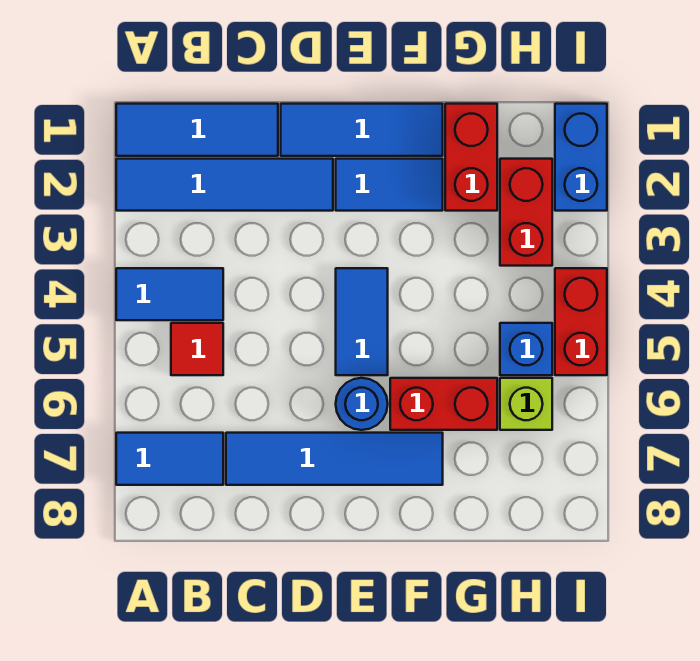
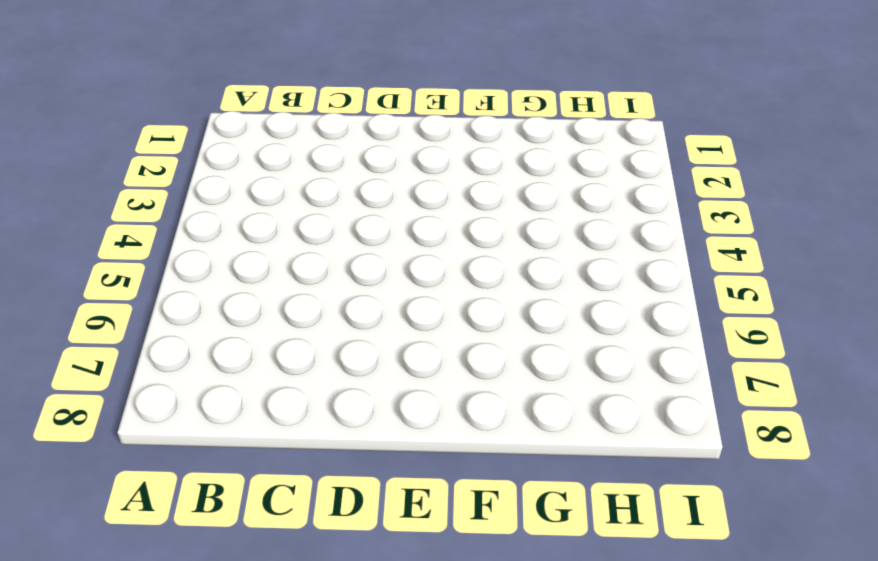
none -> blue 1x3 tile [116,104,278,156]
none -> blue 1x4 tile [116,159,333,211]
none -> blue 1x2 tile [116,268,223,320]

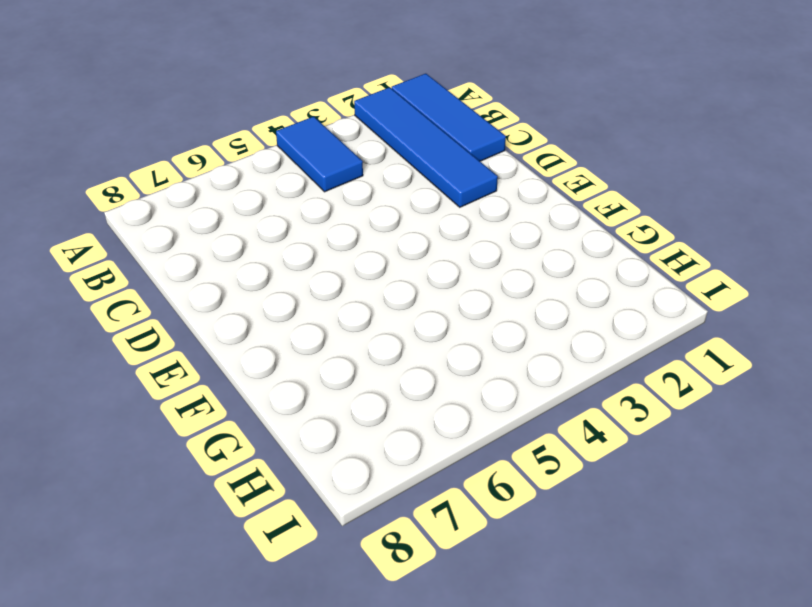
none -> blue 1x2 tile [116,433,223,485]
none -> red 1x1 tile [171,323,223,375]
none -> blue 1x4 tile [226,433,443,485]

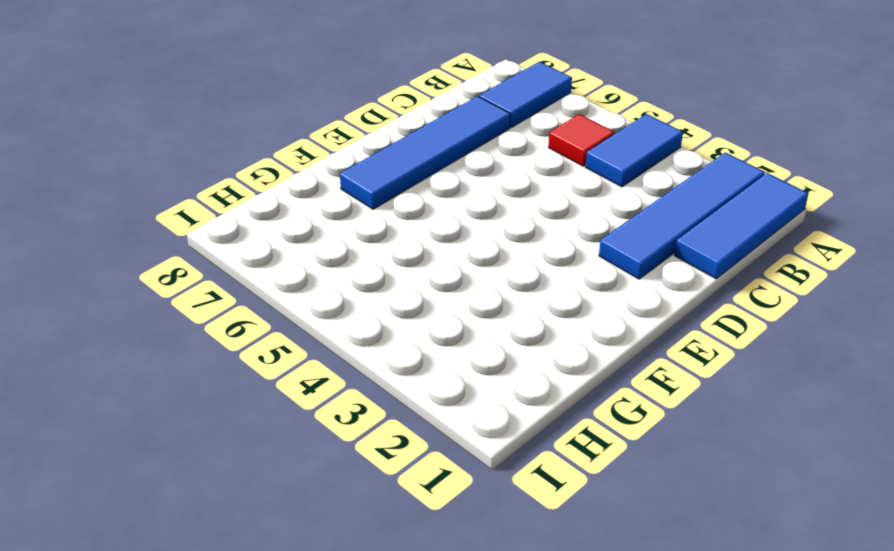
none -> blue 1x3 tile [281,104,443,156]
none -> blue 1x2 tile [336,159,443,211]
none -> blue 1x2 tile [336,268,388,375]

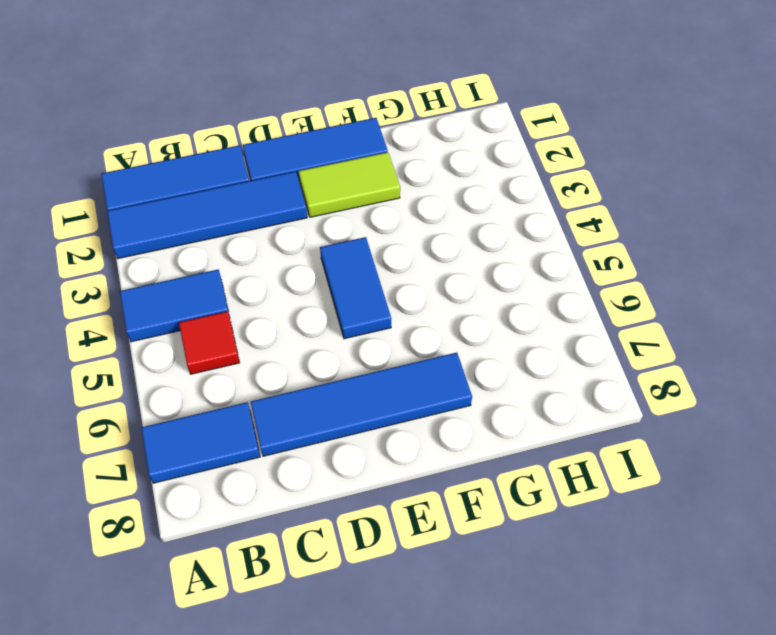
lime 1x2 tile [298,152,400,217] -> blue 1x2 tile [336,159,443,211]
none -> blue 1x1 round brick [336,378,388,430]
none -> red 1x2 brick [390,378,497,430]
none -> red 1x2 brick [445,104,497,211]

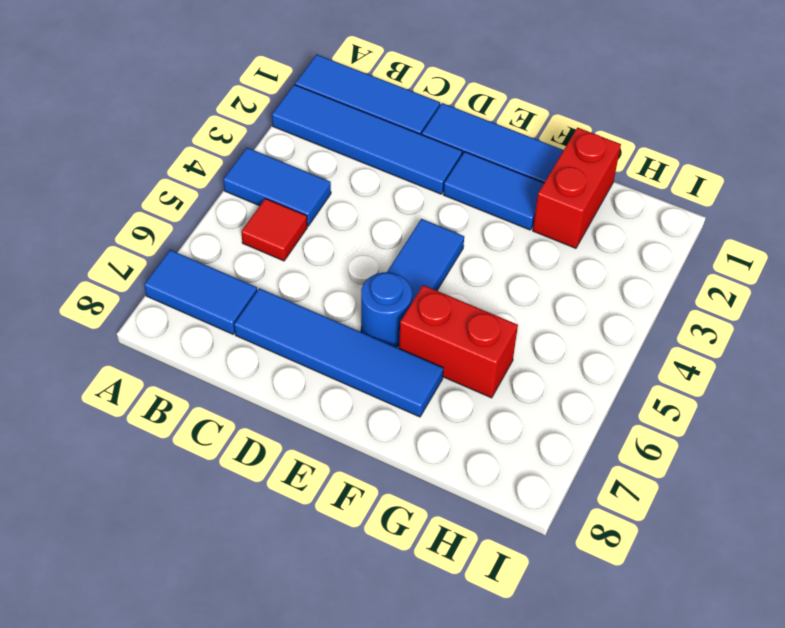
none -> red 1x2 brick [500,159,552,266]
none -> blue 1x1 brick [500,323,552,375]
none -> lime 1x1 brick [500,378,552,430]

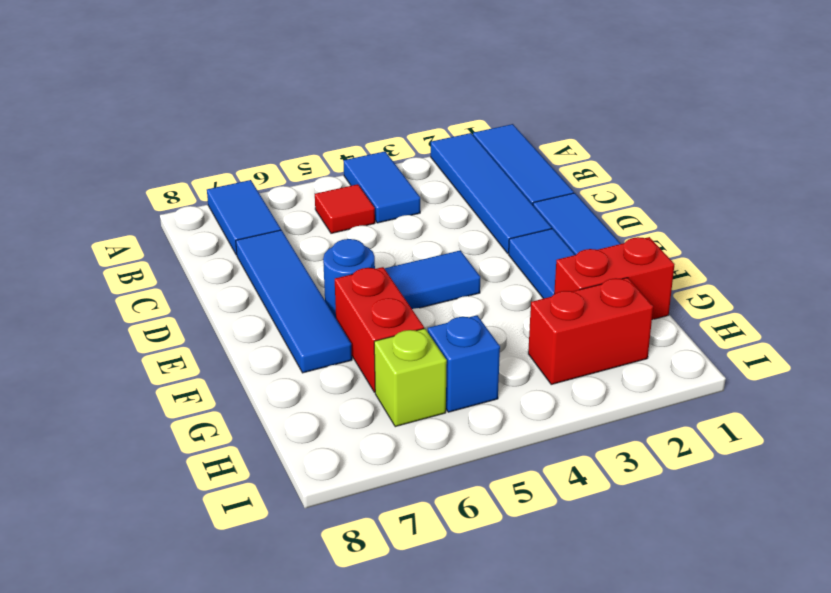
none -> blue 1x2 brick [555,104,607,211]
none -> red 1x2 brick [555,268,607,375]

